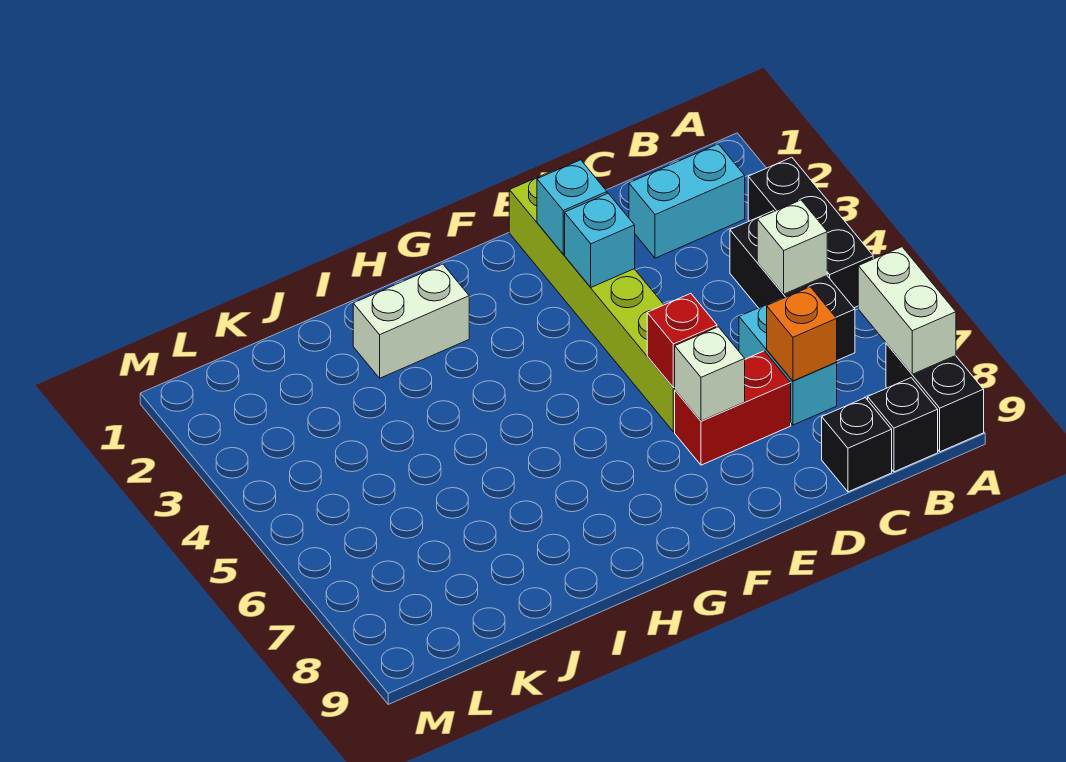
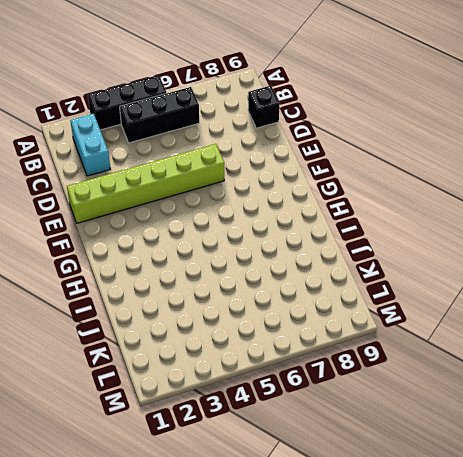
none -> black 1x2 brick [886,343,984,452]
none -> black 1x1 brick [868,378,938,472]
none -> cyan 1x2 brick [739,298,837,425]

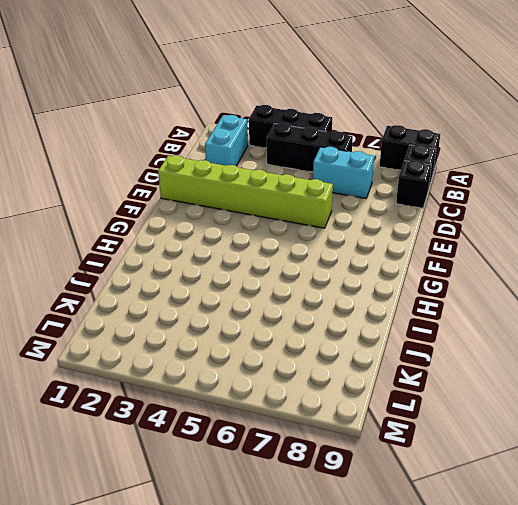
none -> red 1x2 brick [675,351,791,465]
none -> white 1x2 brick [353,264,469,378]
none -> white 1x2 brick [858,247,956,374]

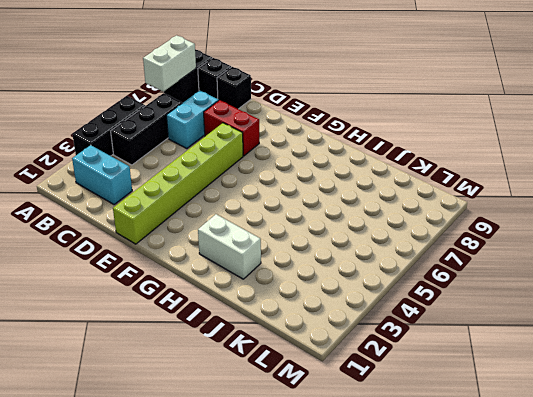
none -> white 1x1 brick [757,200,827,294]
none -> orange 1x1 brick [767,287,837,381]
none -> cyan 1x1 brick [537,160,607,254]

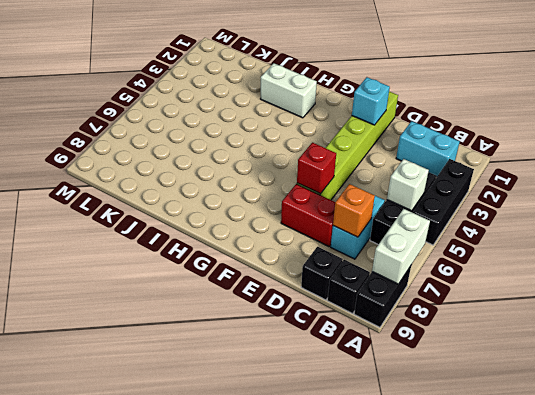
none -> cyan 1x1 brick [565,193,635,287]
none -> white 1x1 brick [674,327,745,421]

